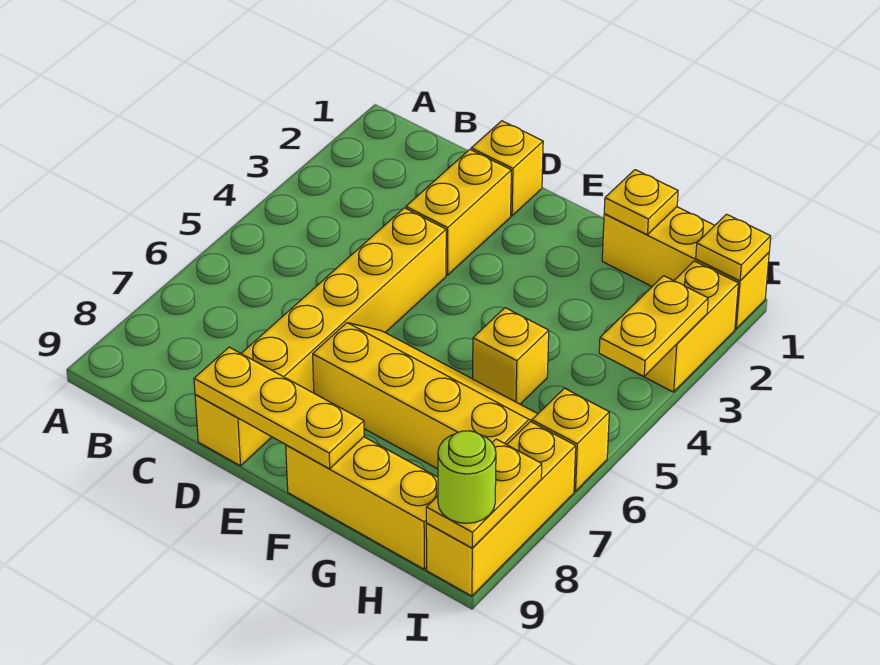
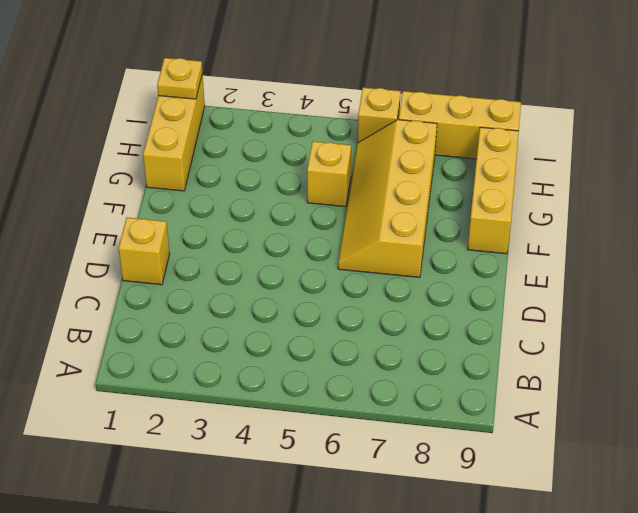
none -> yellow 1x2 brick [406,150,511,275]
none -> yellow 1x6 brick [195,208,446,466]
none -> yellow 1x2 brick [631,261,738,392]

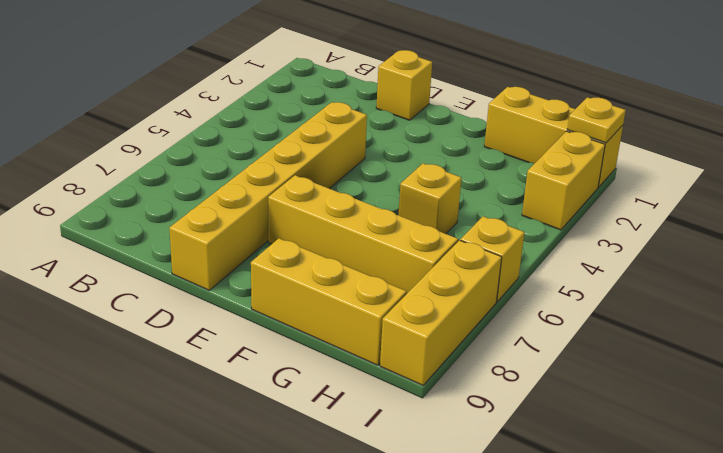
none -> yellow 1x2 brick [406,150,511,275]
none -> yellow 1x3 plate [194,347,364,469]
none -> yellow 1x1 plate [604,170,678,235]

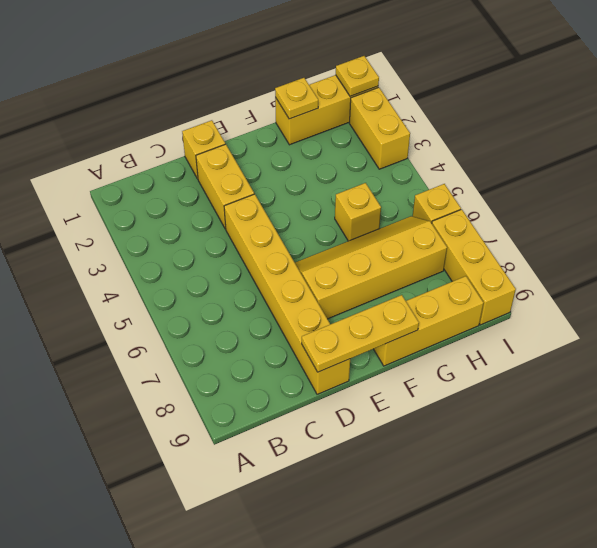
none -> yellow 1x2 plate [599,276,708,376]
none -> yellow 1x2 plate [426,439,542,548]
none -> lime 1x1 round brick [438,431,496,523]

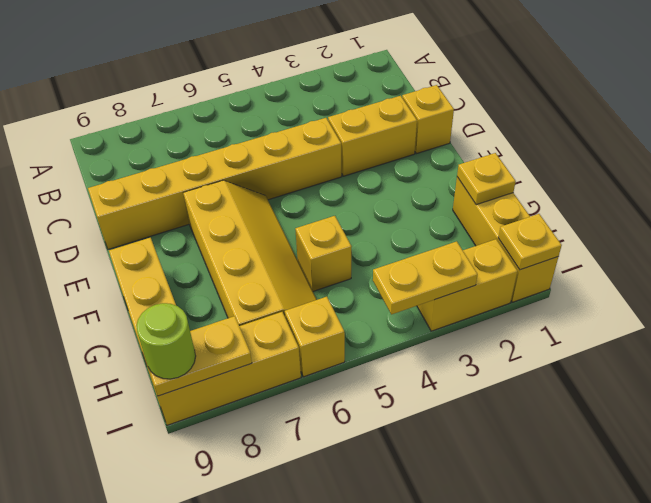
none -> yellow 1x3 plate [194,347,364,469]

